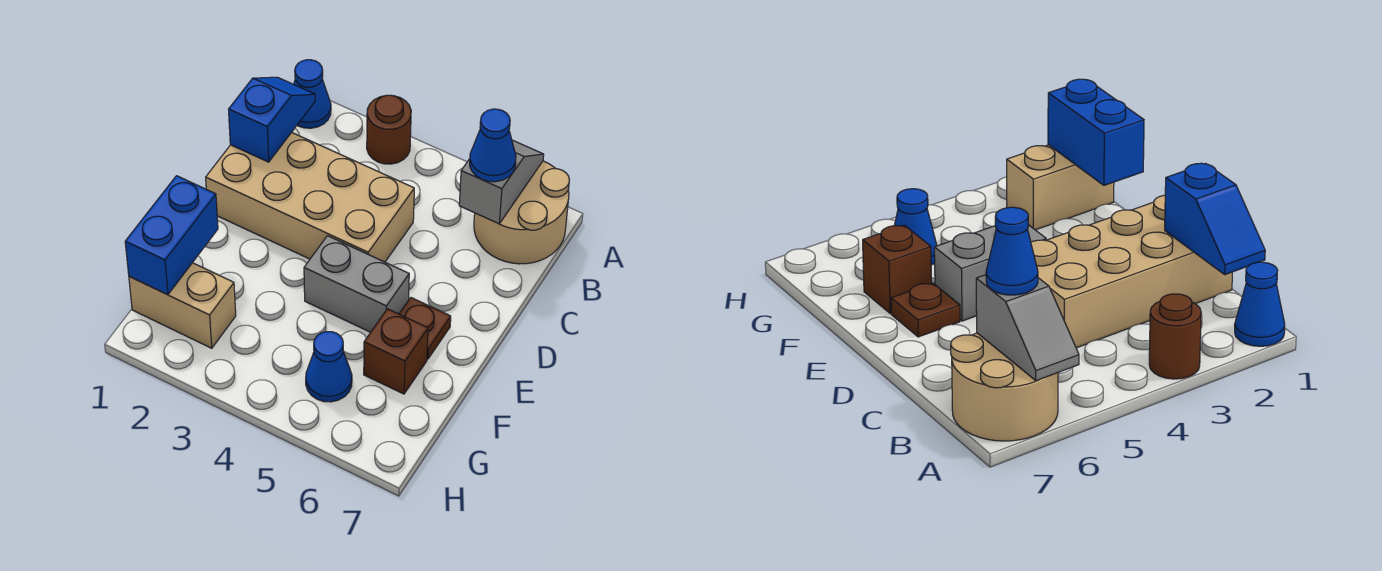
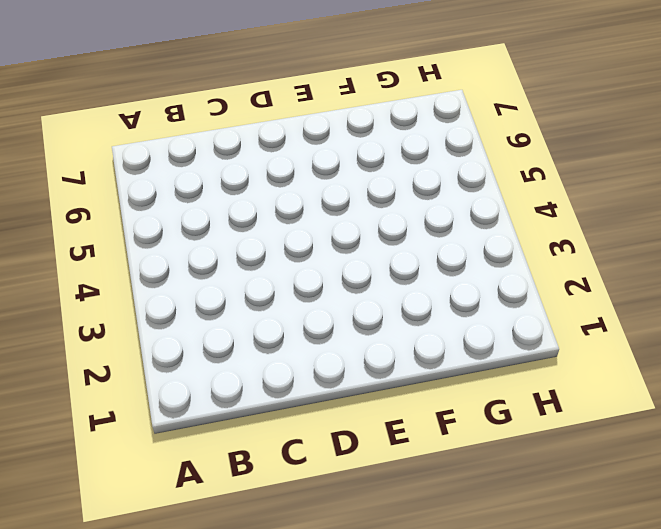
none -> blue 1x1 cone [294,60,331,128]
none -> brown 1x1 round brick [367,95,411,164]
none -> tan 2x2 round brick [474,161,569,264]

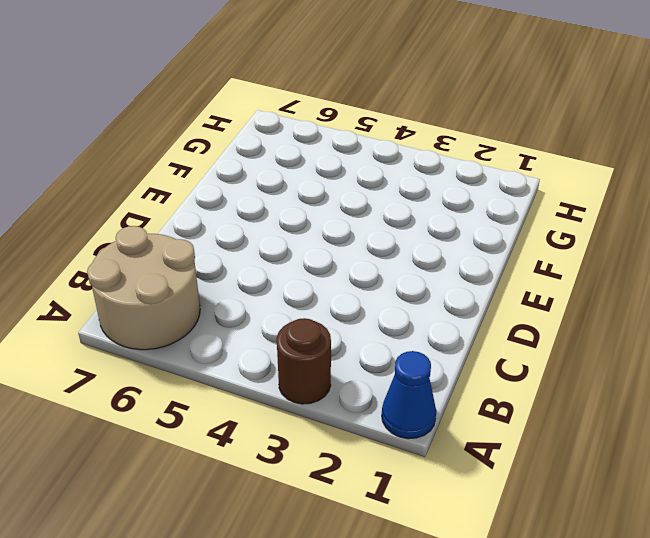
none -> tan 2x4 brick [206,132,414,262]
none -> grey 1x2 brick [304,236,409,332]
none -> brown 1x1 plate [399,298,451,359]

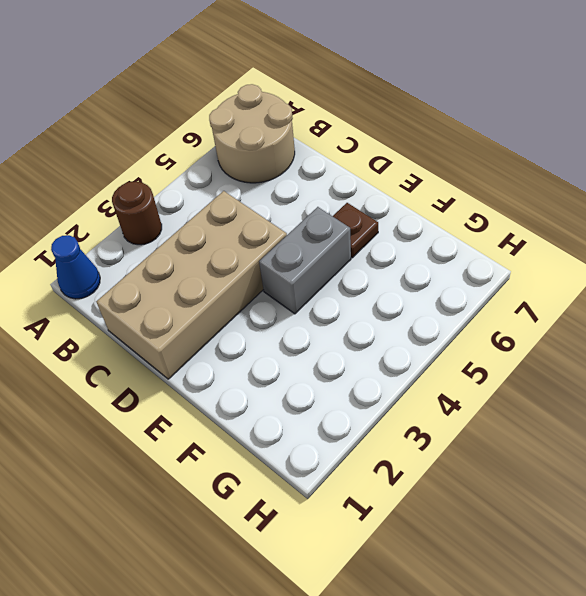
none -> brown 1x1 brick [364,309,428,394]
none -> tan 1x2 brick [129,263,236,348]
none -> blue 1x1 cone [306,332,352,402]

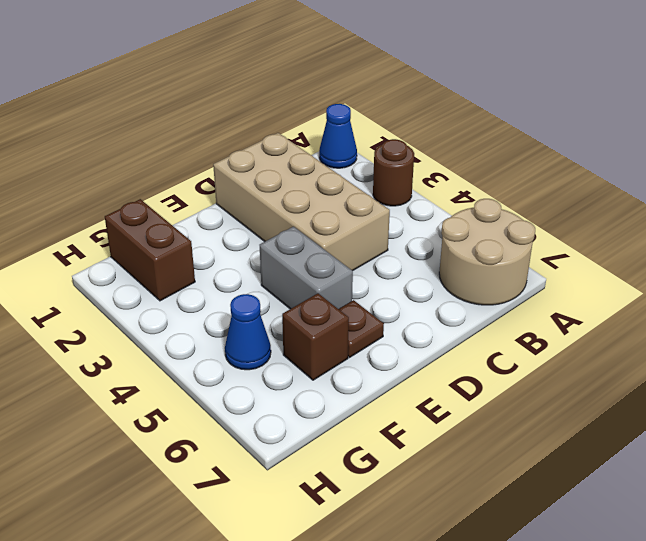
brown 1x2 brick [105,199,195,301] -> tan 1x2 brick [129,263,236,348]
none -> grey 1x2 slope [459,140,544,224]
none -> blue 1x2 slope [229,77,315,162]
none -> blue 1x2 brick [125,176,218,295]

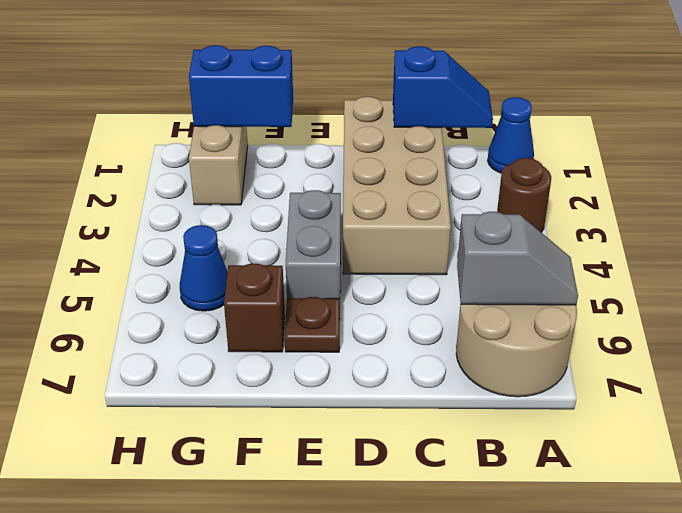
none -> blue 1x1 cone [470,109,516,182]

